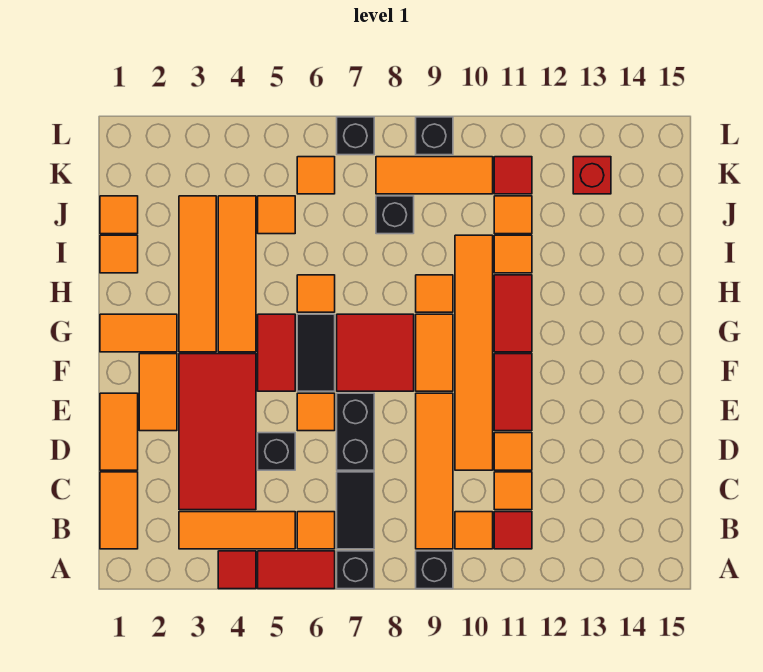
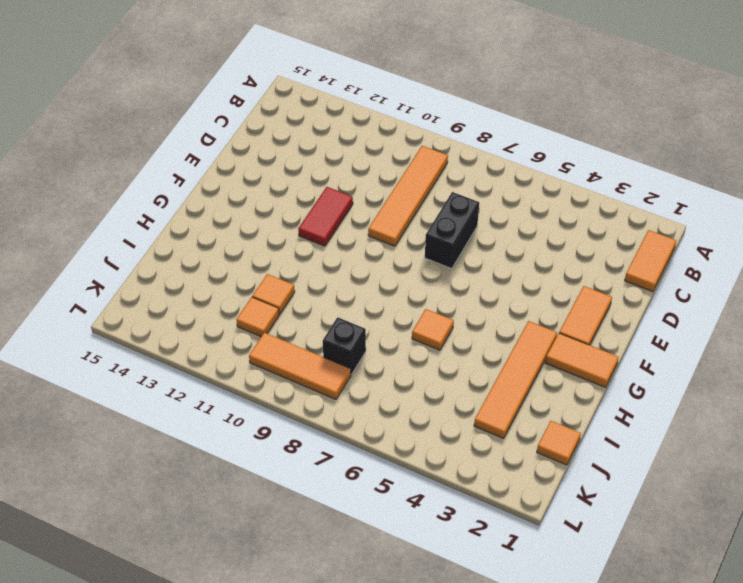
none -> red 1x1 tile [218,551,256,589]
none -> red 1x2 tile [258,551,335,589]
none -> black 1x1 brick [337,551,374,589]
none -> black 1x1 brick [416,551,453,589]

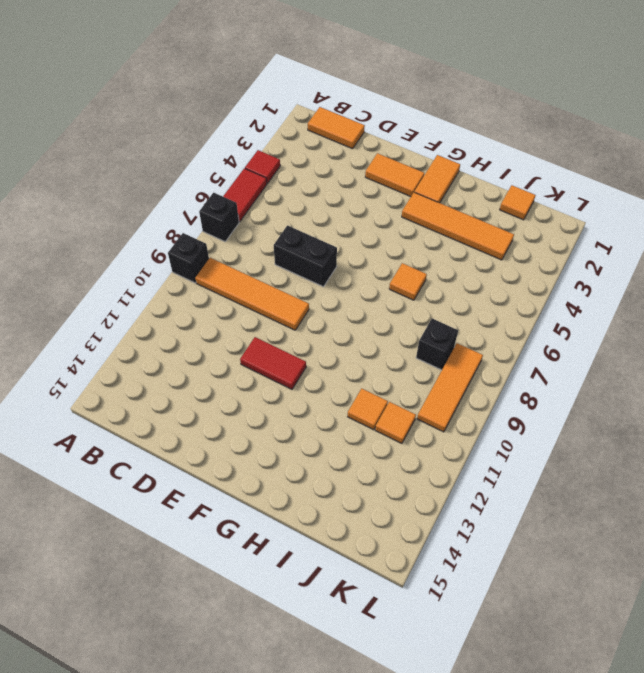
none -> orange 1x3 tile [179,512,295,549]
none -> orange 1x1 tile [297,512,335,549]
none -> black 1x2 tile [337,472,374,549]
none -> orange 1x1 tile [455,512,493,549]

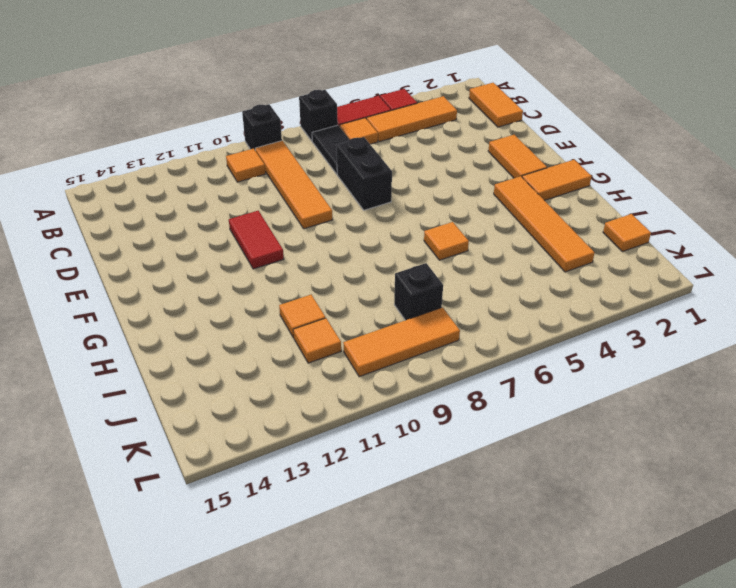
none -> red 1x1 tile [494,512,532,549]
none -> red 2x4 tile [179,354,256,510]
none -> orange 1x1 tile [494,472,532,510]
none -> orange 1x2 tile [100,393,138,470]

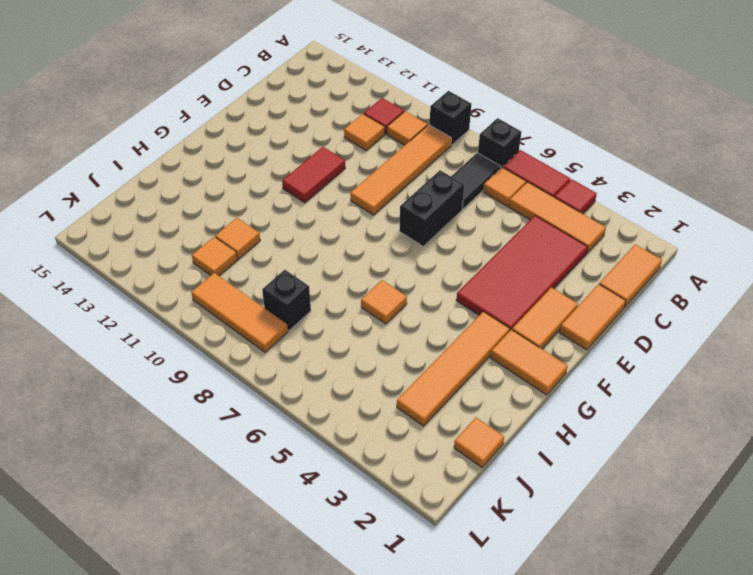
none -> black 1x1 brick [258,433,295,470]
none -> orange 1x6 tile [455,235,493,470]
none -> orange 1x1 tile [494,433,532,470]
none -> orange 1x1 tile [297,393,335,431]

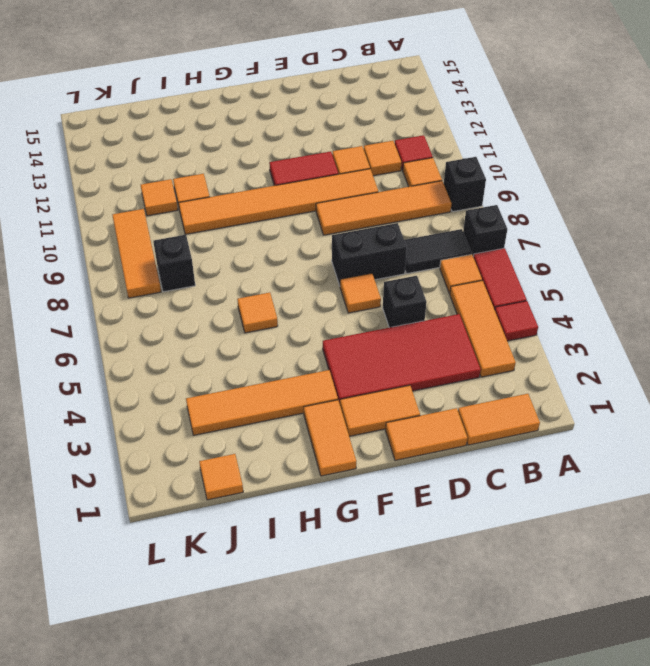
none -> red 1x2 tile [258,314,295,391]
none -> black 1x2 tile [297,314,335,391]
none -> red 2x2 tile [337,314,414,391]
none -> orange 1x2 tile [416,314,453,391]

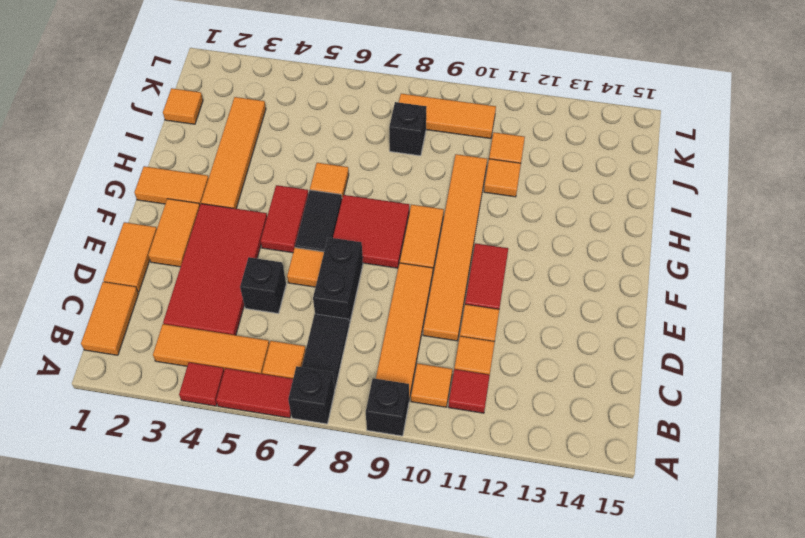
none -> orange 1x4 tile [218,196,256,352]
none -> red 1x2 tile [494,275,532,352]
none -> orange 1x1 tile [416,275,453,312]
none -> orange 1x1 tile [100,235,138,273]

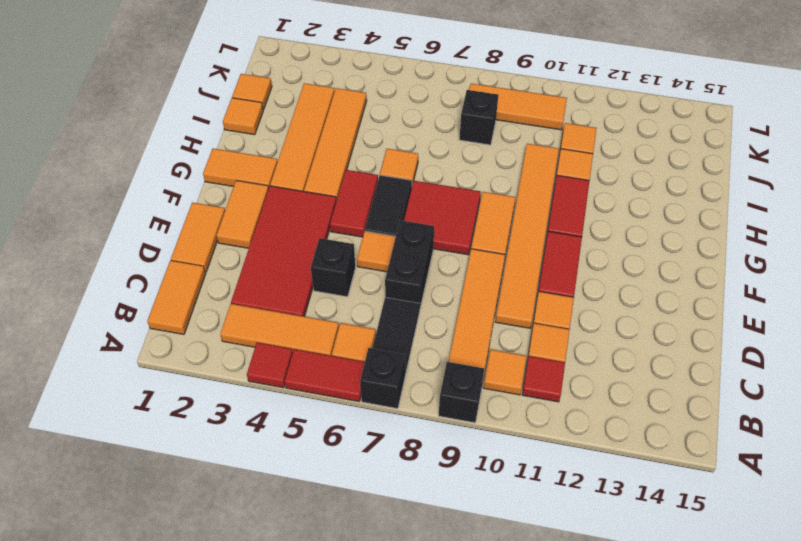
none -> orange 1x1 tile [416,275,453,312]
none -> orange 1x1 tile [258,196,295,234]
none -> orange 1x1 tile [297,157,335,194]
none -> red 1x1 tile [494,157,532,194]

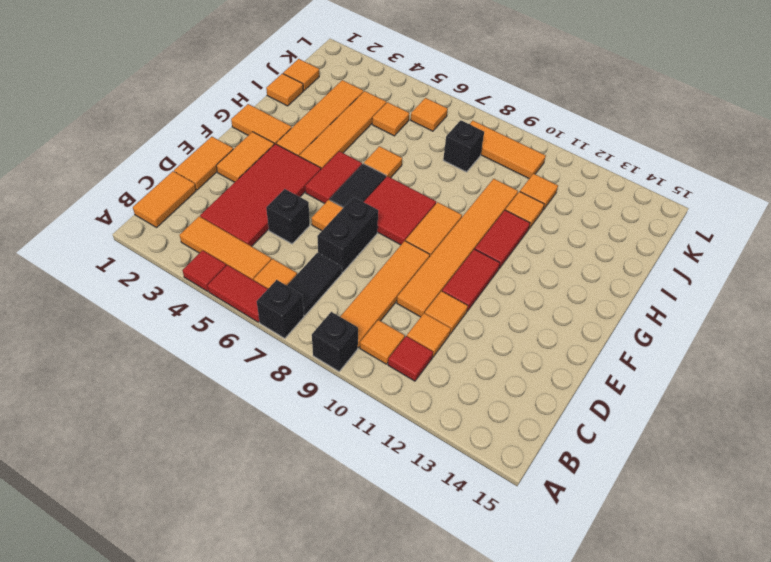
none -> orange 1x1 tile [416,275,453,312]
none -> red 1x1 tile [494,157,532,194]
none -> red 1x1 brick [573,157,611,194]
none -> black 1x1 brick [337,117,374,155]

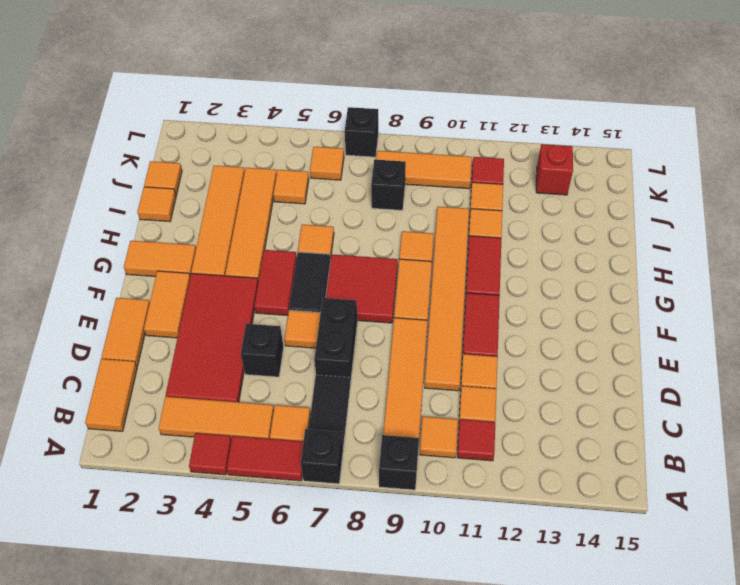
none -> black 1x1 brick [416,117,453,155]

